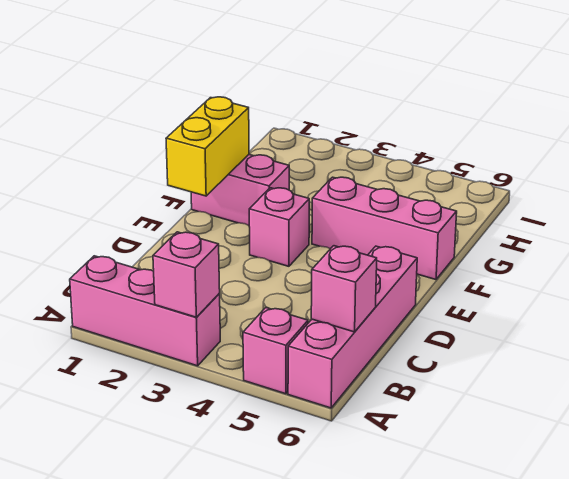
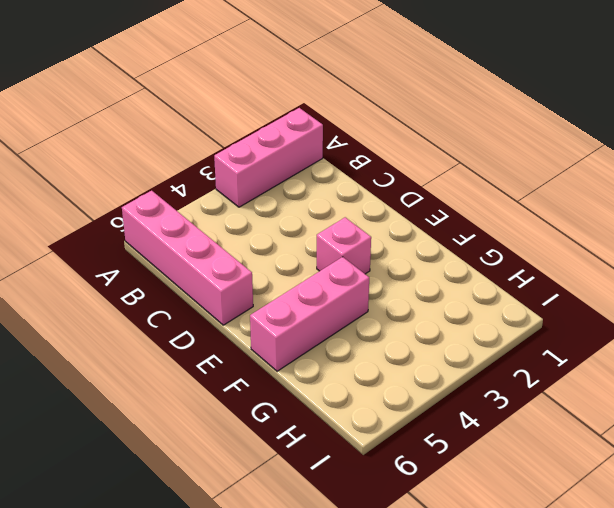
none -> pink 1x1 brick [243,308,308,394]
none -> pink 1x2 brick [191,155,289,225]

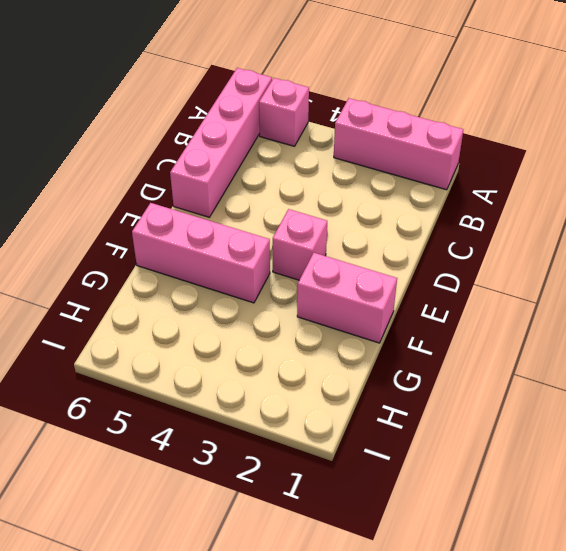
none -> pink 1x1 brick [153,232,220,317]
none -> pink 1x1 brick [311,246,377,332]

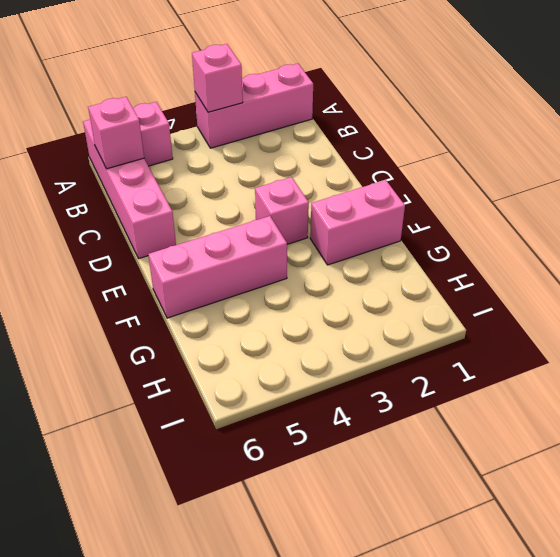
none -> yellow 1x2 brick [166,97,249,196]

